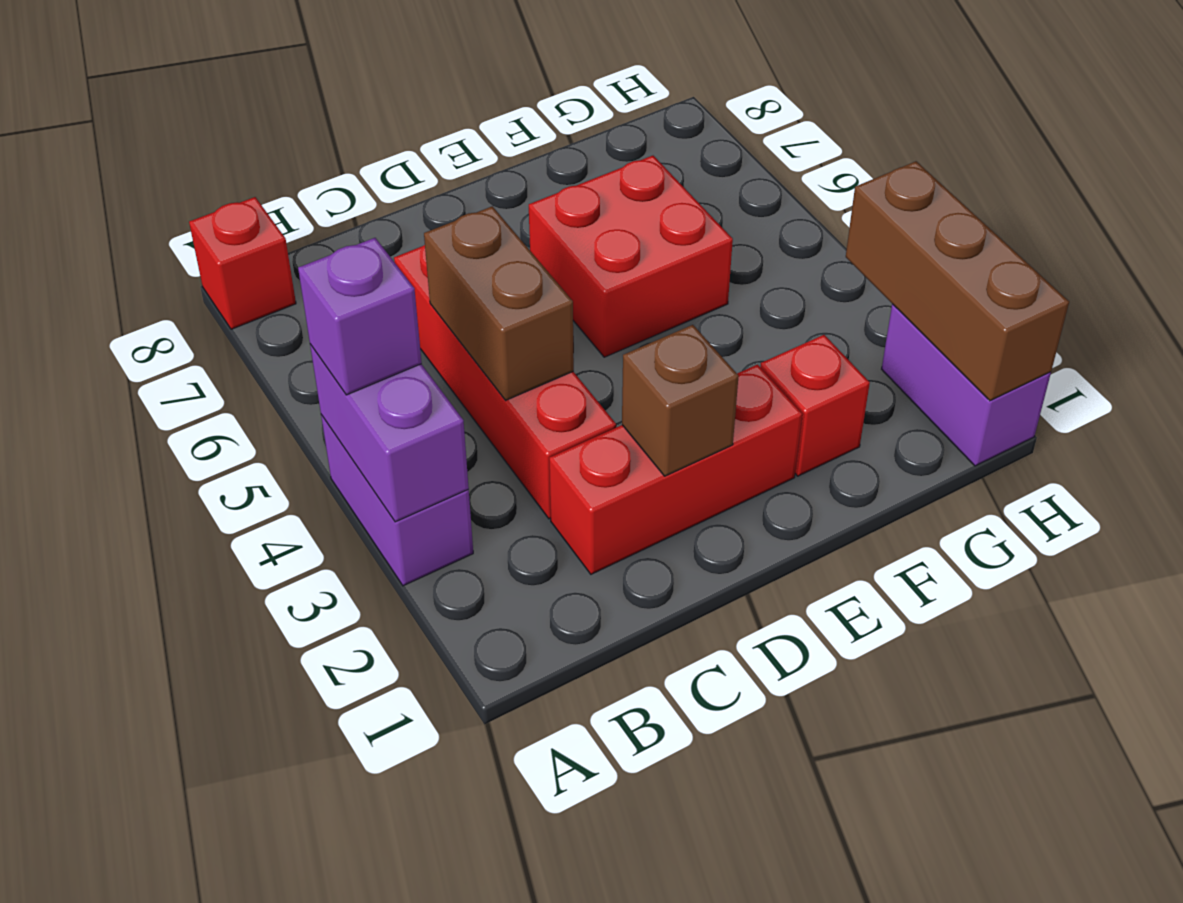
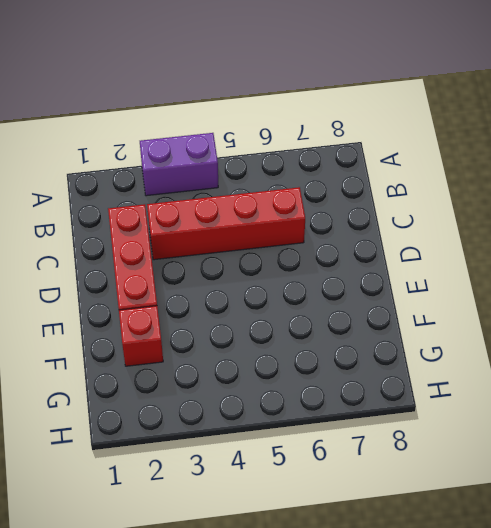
none -> red 1x1 brick [189,197,296,329]
none -> red 2x2 brick [529,156,733,357]
none -> purple 1x2 brick [882,304,1051,466]

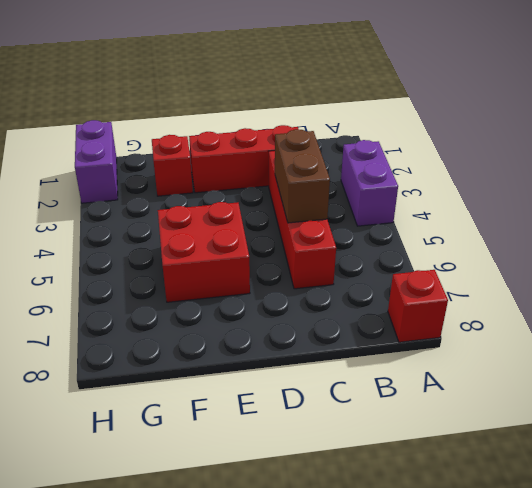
none -> purple 1x2 brick [310,344,469,522]
none -> brown 1x1 brick [622,325,739,476]
none -> brown 1x3 brick [846,161,1069,401]

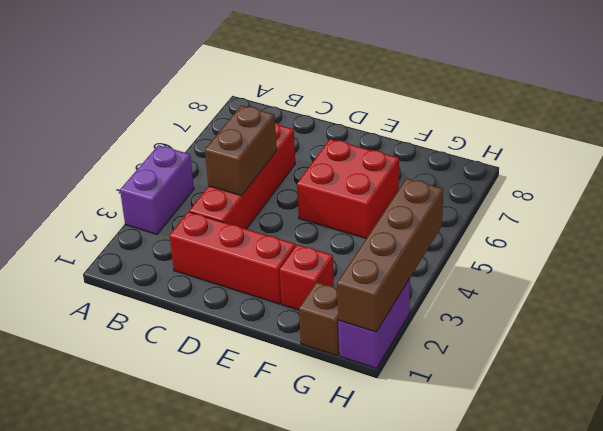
brown 1x1 brick [299,282,339,356] -> brown 1x1 brick moved to [622,325,739,476]
brown 1x4 brick [337,179,443,332] -> brown 1x3 brick [846,161,1069,401]
none -> red 1x1 brick [189,197,296,329]
none -> purple 1x2 brick [310,344,469,522]
none -> purple 1x1 brick [298,238,422,395]

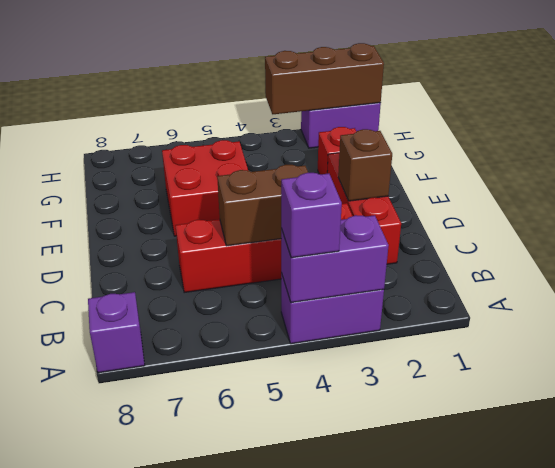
purple 1x1 brick [88,292,145,373] -> red 1x1 brick [189,197,296,329]

